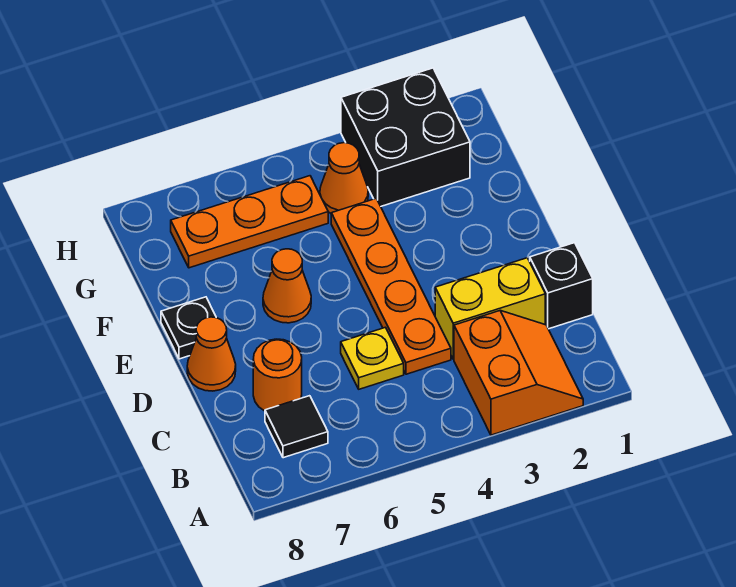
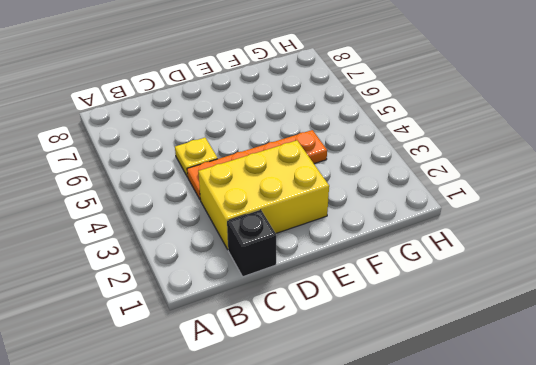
yellow 2x3 brick [198,140,329,249] -> yellow 1x2 brick [435,258,545,359]
none -> orange 2x2 slope [454,311,583,435]
none -> black 1x1 tile [265,396,328,458]
none -> orange 1x1 round brick [253,339,302,411]

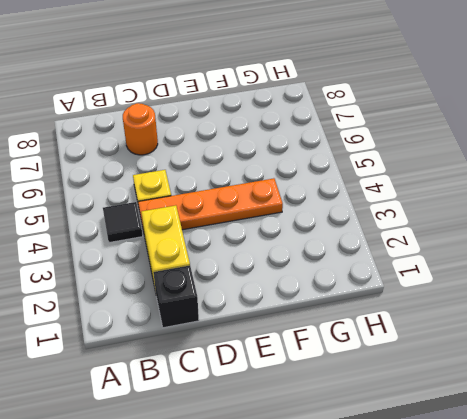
black 1x1 tile [103,202,143,243] -> black 1x1 tile moved to [265,396,328,458]
none -> orange 2x2 slope [454,311,583,435]
none -> orange 1x1 cone [187,317,236,391]
none -> orange 1x1 cone [263,249,311,323]

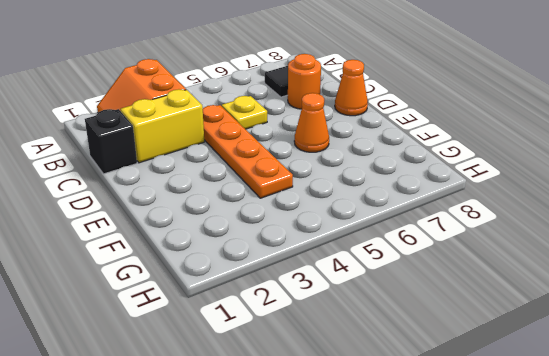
none -> black 1x1 plate [161,297,216,359]
none -> black 2x2 brick [341,68,470,206]
none -> orange 1x1 cone [320,143,368,213]

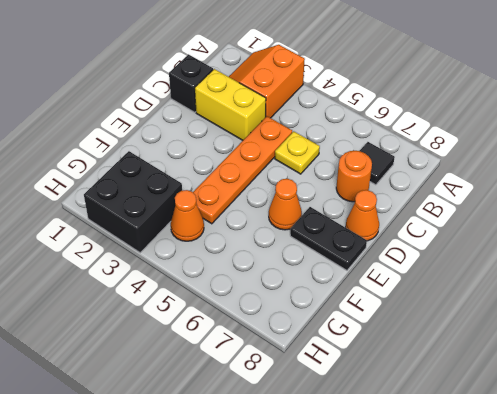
black 1x2 plate [290,207,367,270] -> black 1x1 plate [161,297,216,359]
none -> orange 1x3 plate [171,176,328,268]

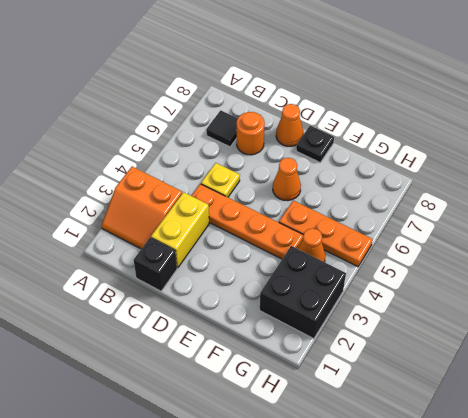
orange 1x3 plate [279,200,373,267] -> orange 1x3 plate turned to [171,176,328,268]

